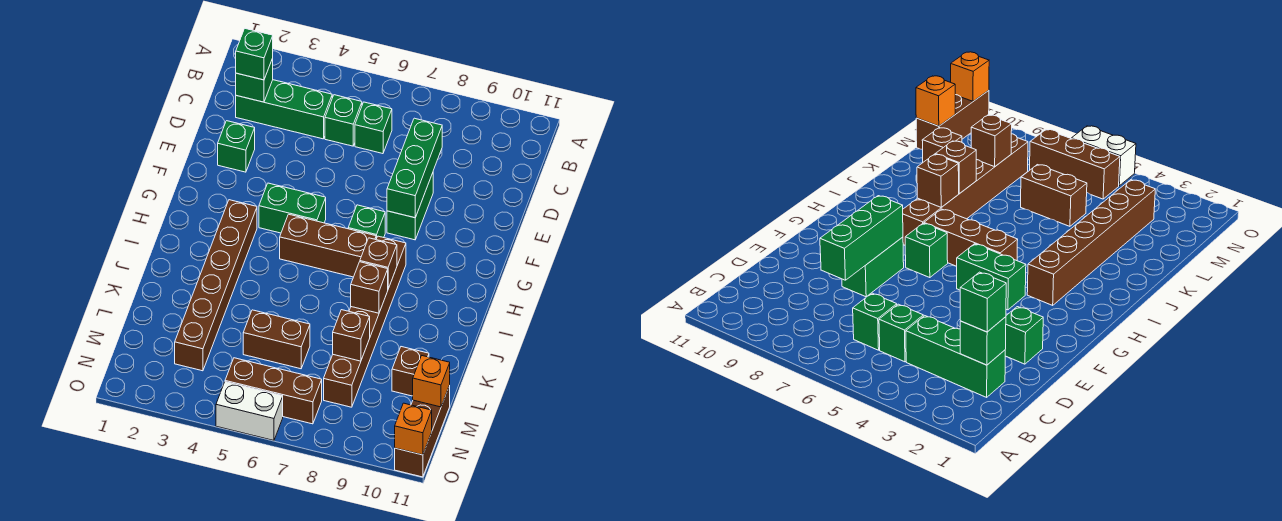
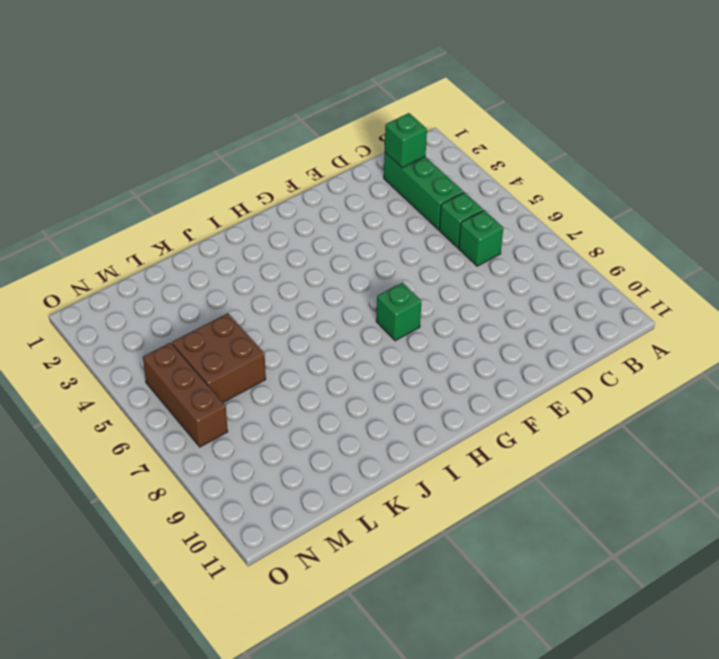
brown 2x2 brick [172,313,266,402] -> brown 1x2 brick [243,310,310,369]
none -> green 1x1 brick [218,121,255,172]
none -> green 1x2 brick [387,173,433,240]
none -> green 1x2 brick [259,183,326,233]

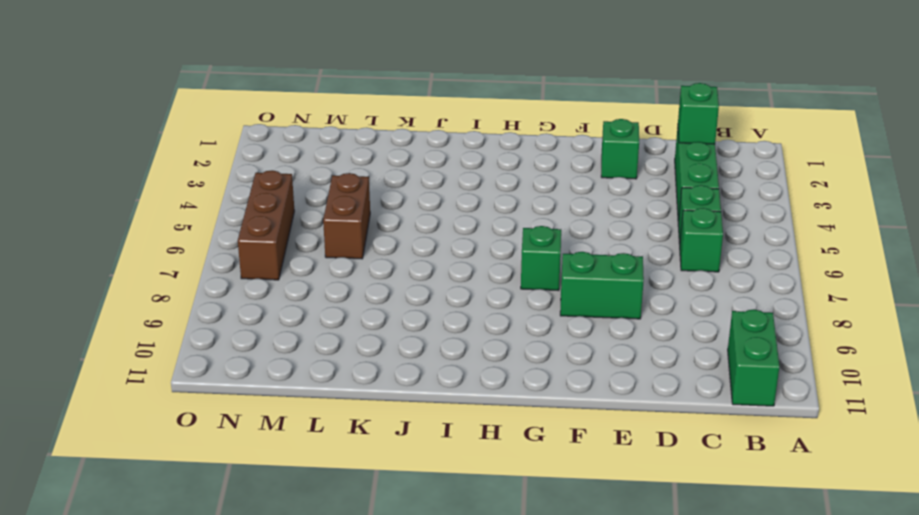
green 1x2 brick [728,309,779,406] -> green 1x2 brick moved to [259,183,326,233]
none -> brown 1x6 brick [175,200,257,371]
none -> brown 1x3 brick [280,214,376,277]
none -> brown 1x6 brick [324,236,406,407]

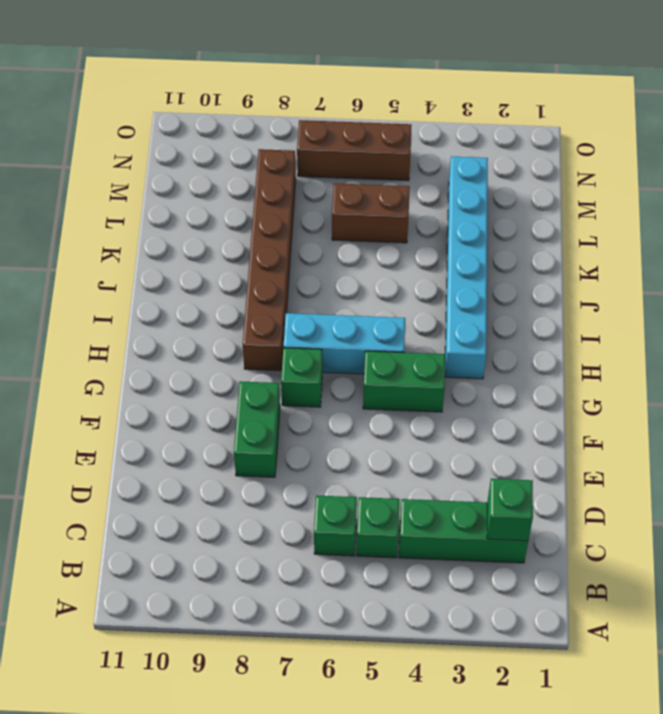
cyan 1x6 brick [445,156,488,379] -> brown 1x6 brick [175,200,257,371]
cyan 1x3 brick [283,313,405,374] -> brown 1x3 brick [280,214,376,277]
none -> green 1x1 brick [218,121,255,172]
none -> brown 1x1 brick [392,347,429,396]
none -> brown 1x3 brick [395,386,450,477]

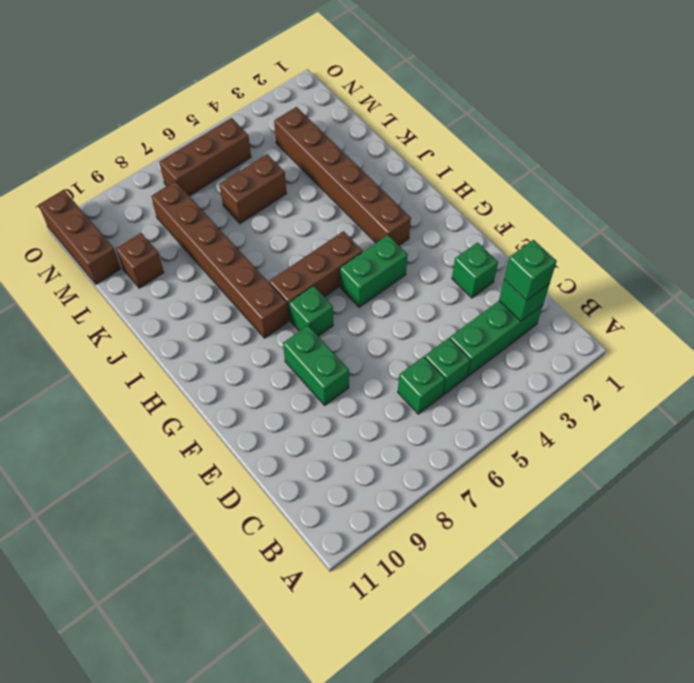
none -> white 1x2 brick [216,382,283,440]
none -> green 1x3 brick [387,118,442,218]
none -> brown 1x1 brick [360,238,397,288]

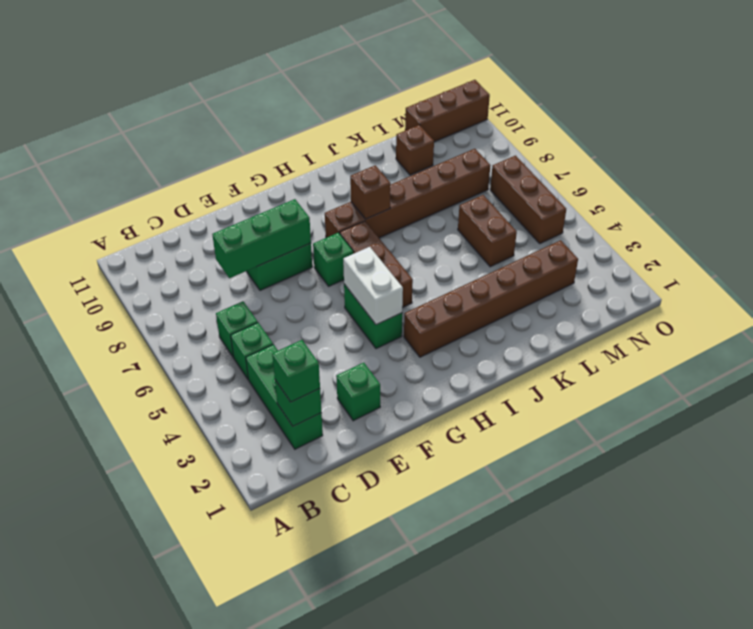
white 1x2 brick [343,247,403,325] -> white 1x2 brick moved to [216,382,283,440]
none -> brown 1x1 brick [351,262,388,313]
none -> brown 1x1 brick [333,310,370,361]
none -> orange 1x1 brick [413,356,450,407]

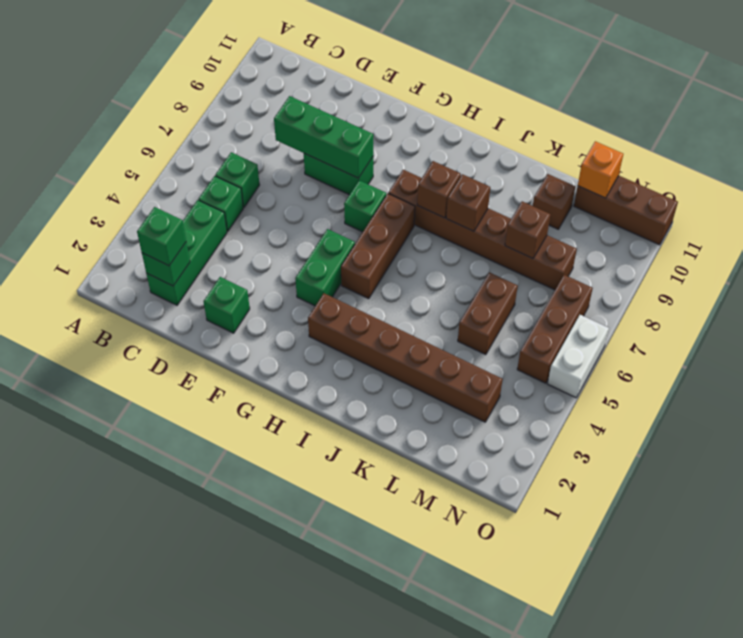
none -> orange 1x1 brick [395,403,432,455]

